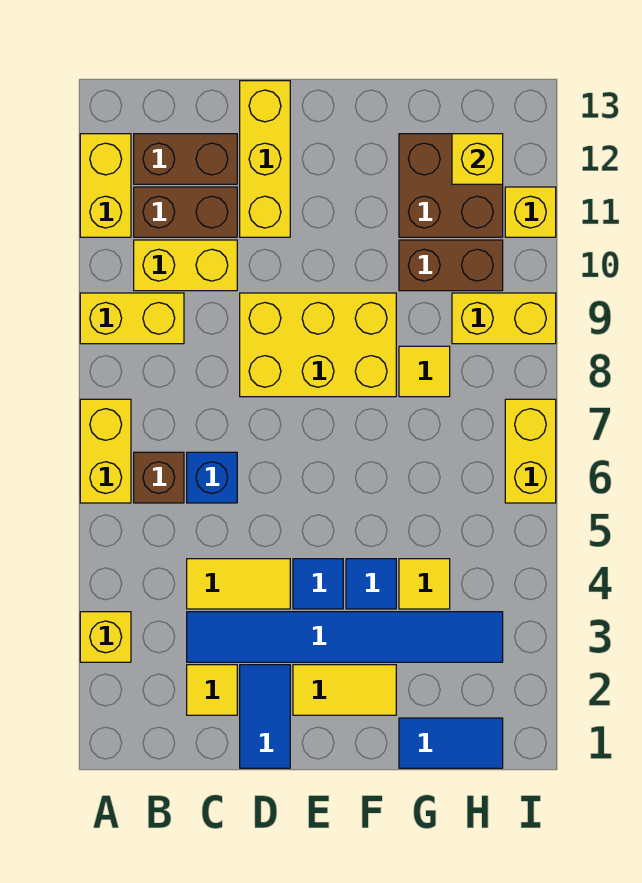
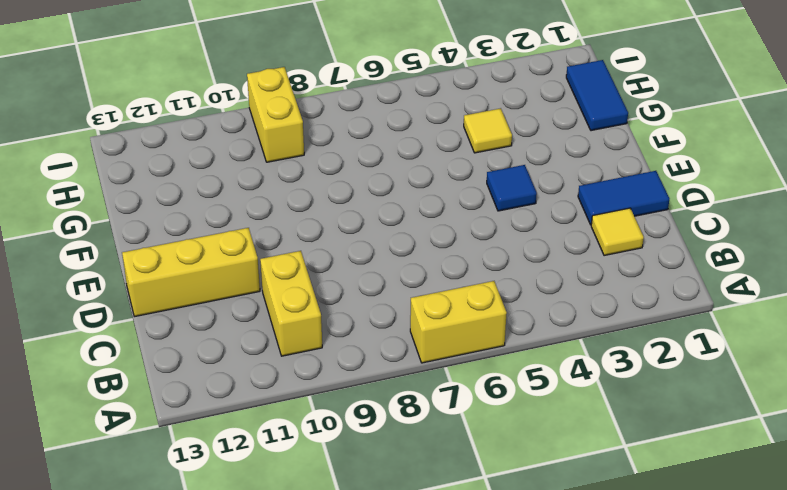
none -> yellow 1x1 brick [80,612,131,662]
none -> yellow 1x2 brick [80,293,184,344]
none -> yellow 1x2 brick [80,134,131,237]

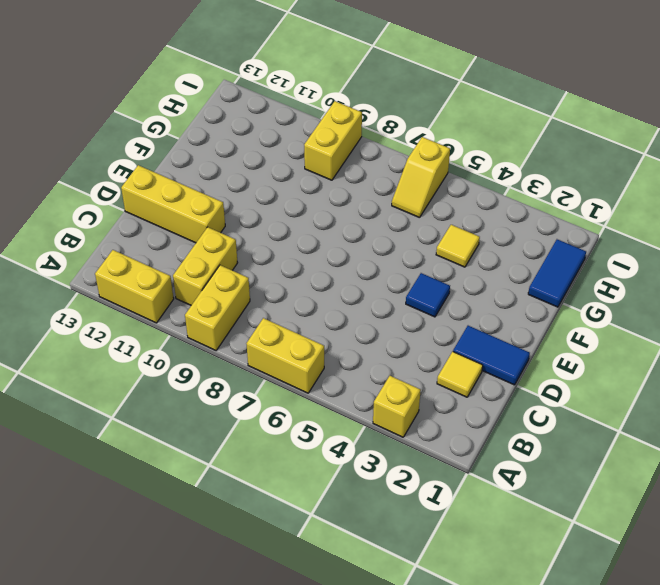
yellow 1x2 slope [392,137,450,218] -> yellow 1x2 brick [505,399,556,503]
none -> brown 1x1 brick [134,452,184,503]
none -> brown 1x2 brick [134,187,237,237]
none -> brown 1x2 brick [134,134,237,184]

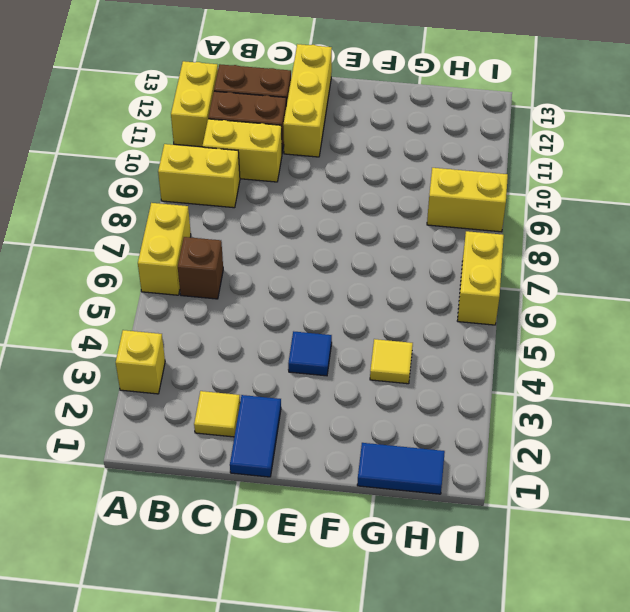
none -> blue 1x6 tile [187,612,503,662]
none -> yellow 1x2 tile [187,559,290,609]
none -> blue 1x1 brick [187,452,237,503]

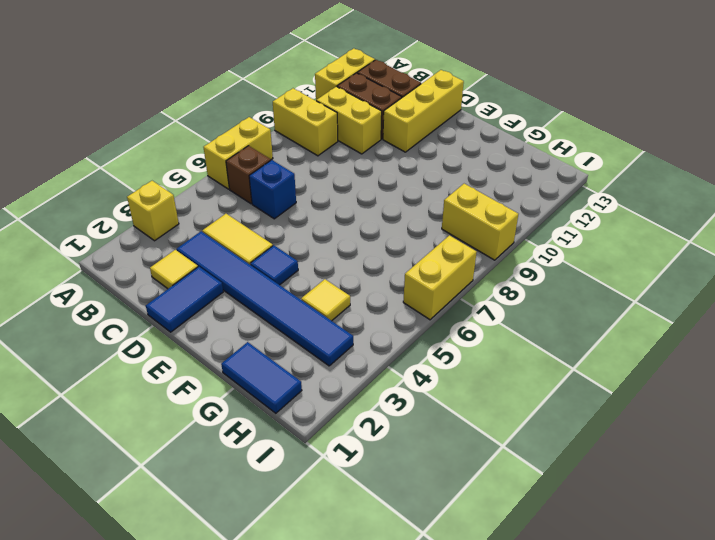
none -> yellow 2x3 brick [240,293,396,397]
none -> yellow 1x2 tile [293,665,396,715]
none -> blue 1x1 tile [346,559,396,609]

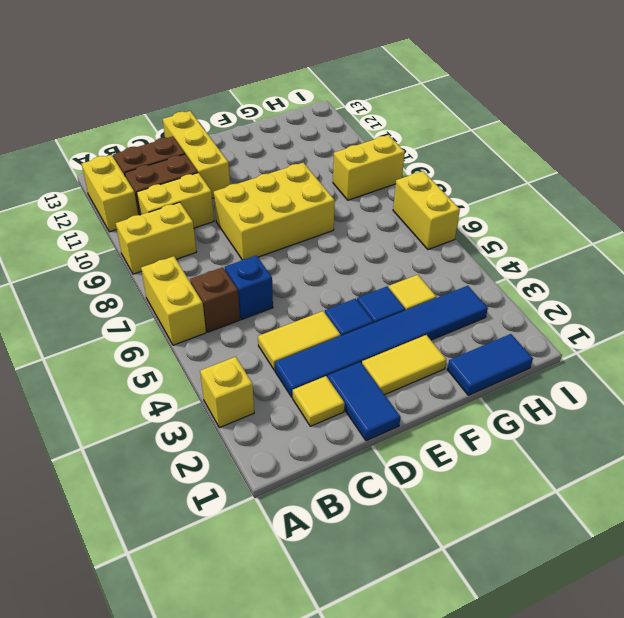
none -> yellow 1x1 tile [399,346,450,397]
none -> brown 1x2 brick [399,240,503,291]
none -> brown 2x2 brick [399,134,503,237]

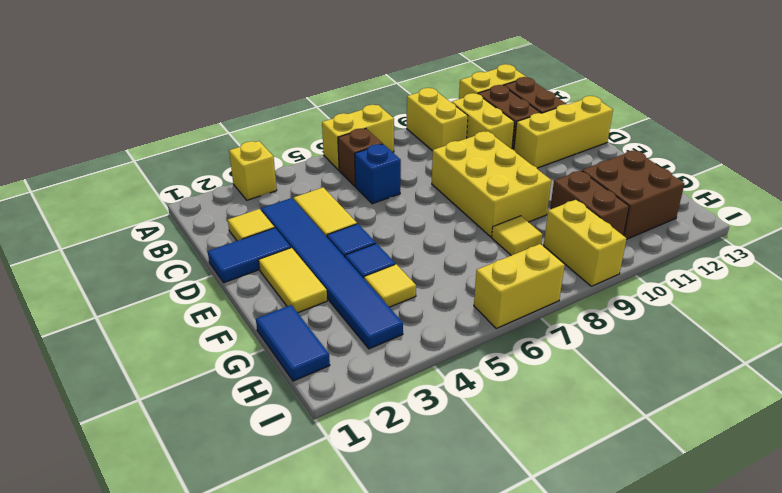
none -> yellow 1x1 brick [505,187,556,237]
none -> yellow 1x1 brick [452,134,503,184]

